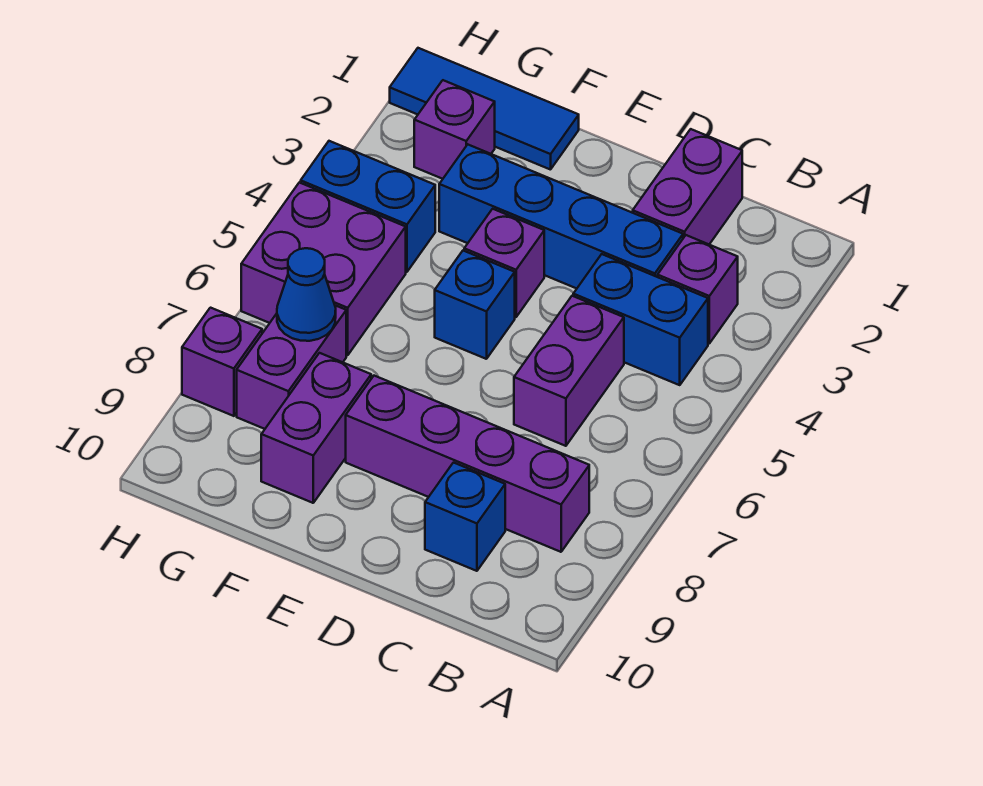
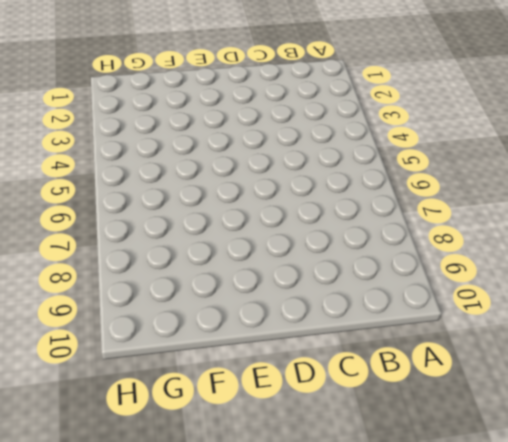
none -> purple 1x1 brick [658,235,738,343]
none -> blue 1x2 brick [573,254,708,385]
none -> purple 1x4 brick [346,376,589,552]

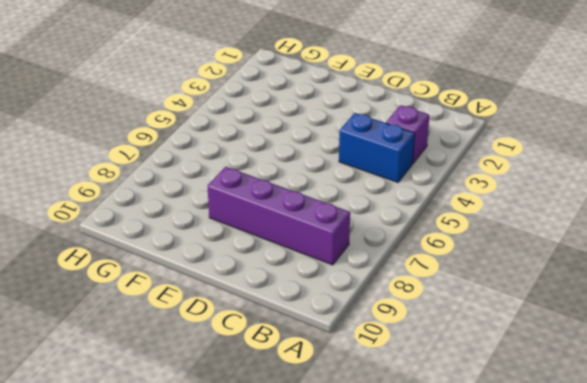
none -> purple 1x2 brick [633,129,742,244]
none -> blue 1x4 brick [439,145,683,289]
none -> purple 1x2 brick [514,296,624,446]

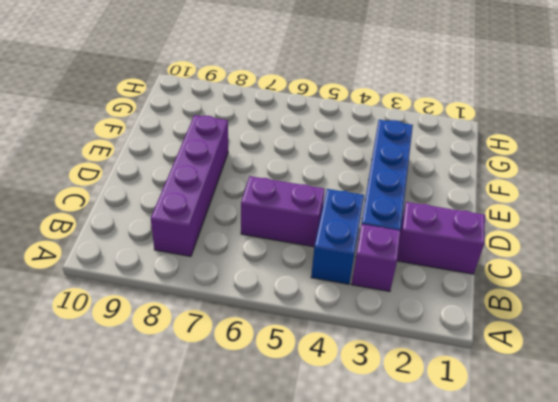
none -> blue 1x1 brick [425,463,505,571]
none -> purple 1x1 brick [464,209,544,317]
none -> blue 1x1 brick [435,251,515,359]

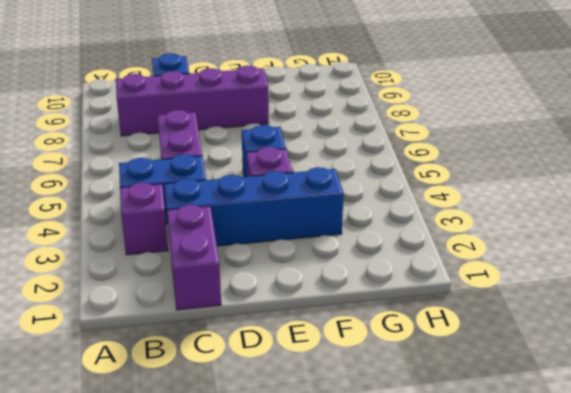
none -> blue 1x3 tile [390,48,579,170]
none -> purple 1x2 brick [261,353,371,503]
none -> purple 1x1 brick [414,80,495,179]

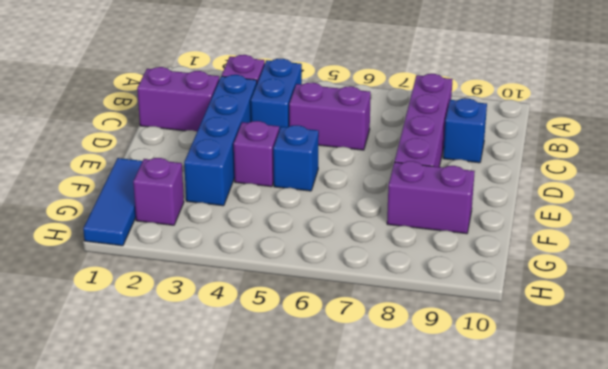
none -> blue 1x2 brick [301,141,435,272]
none -> purple 2x2 brick [241,182,406,355]
none -> purple 1x2 brick [237,305,346,429]

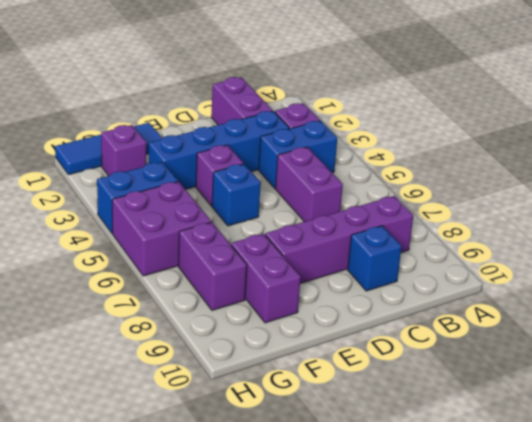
none -> purple 1x1 brick [182,308,262,416]
none -> blue 1x1 cone [277,248,336,341]

